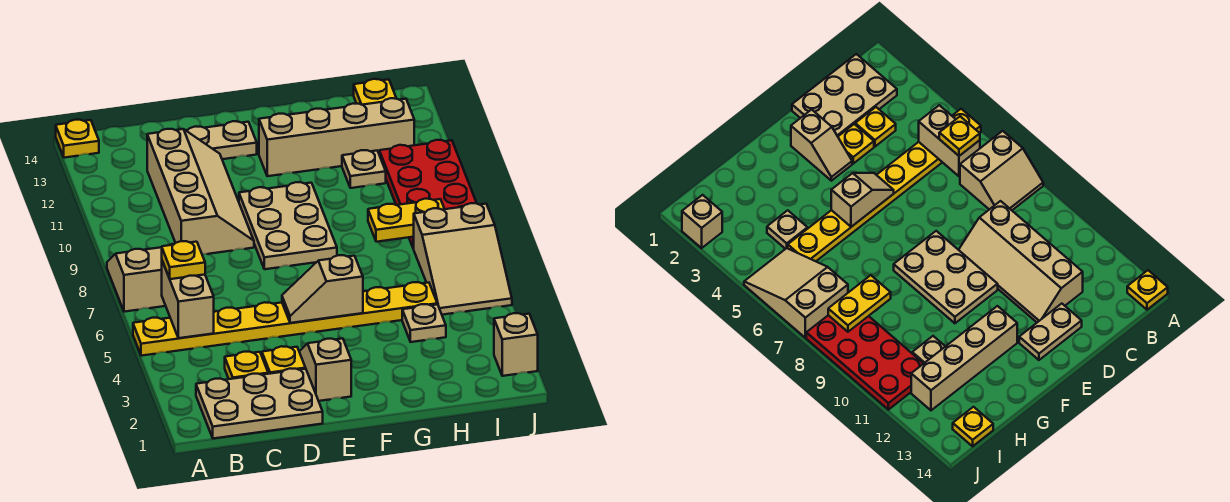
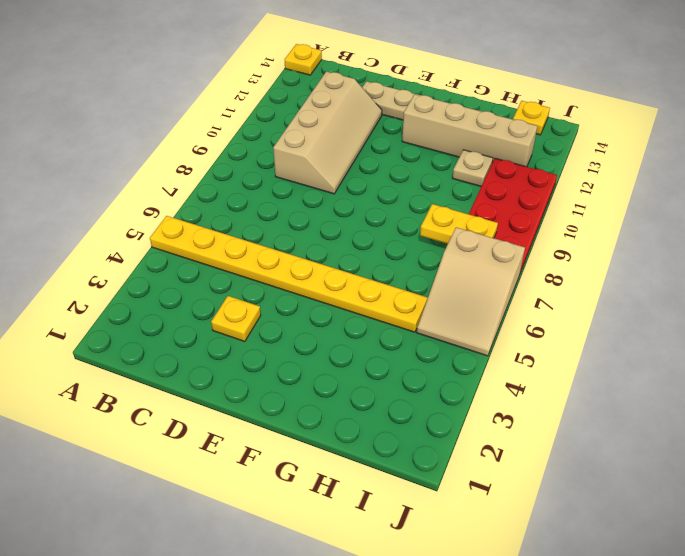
none -> tan 2x2 slope [107,244,174,312]
none -> tan 2x3 plate [196,368,323,439]
none -> yellow 1x1 plate [225,352,268,379]

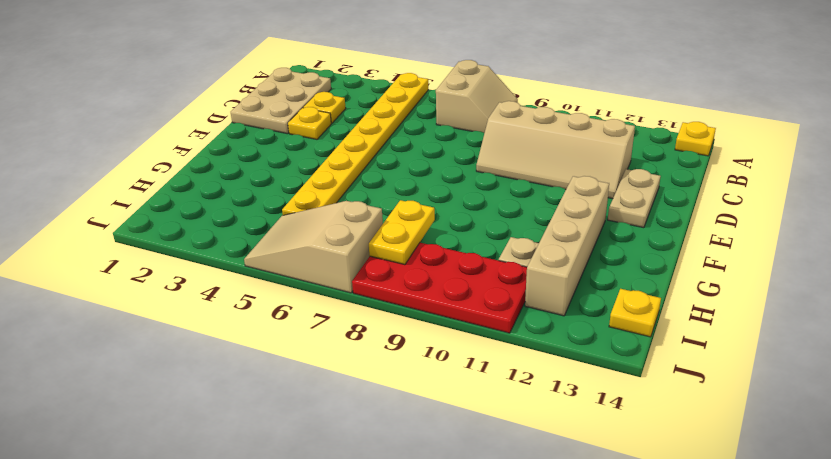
none -> tan 1x2 slope [299,338,351,401]
none -> tan 2x3 plate [239,182,337,269]
none -> tan 1x1 plate [402,304,446,342]

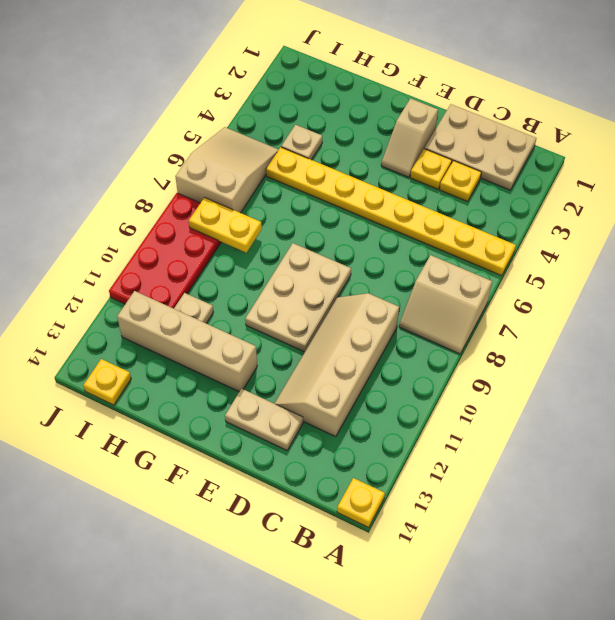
none -> tan 1x1 brick [494,313,538,376]
none -> tan 1x2 brick [162,261,214,338]
none -> tan 1x2 slope [282,255,363,323]

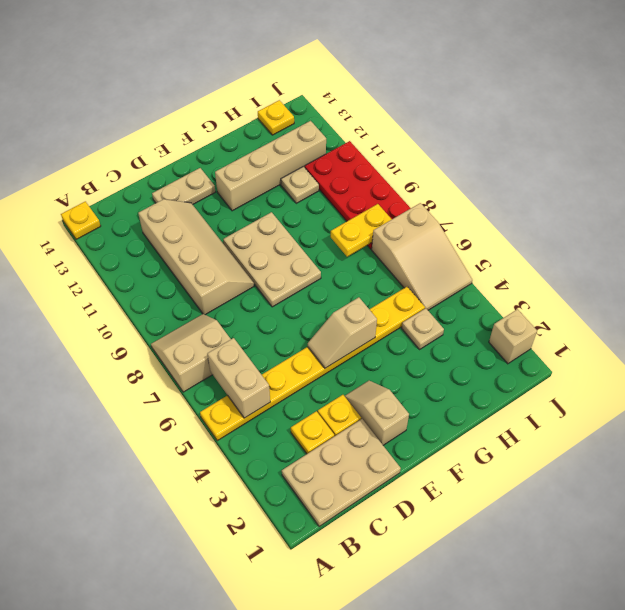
none -> yellow 1x1 plate [162,241,205,279]

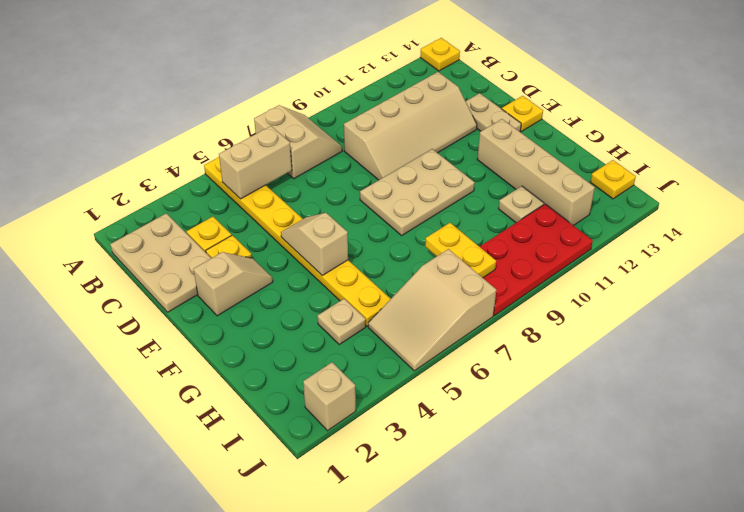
yellow 1x1 plate [502,96,543,131] -> yellow 1x1 plate moved to [162,241,205,279]

